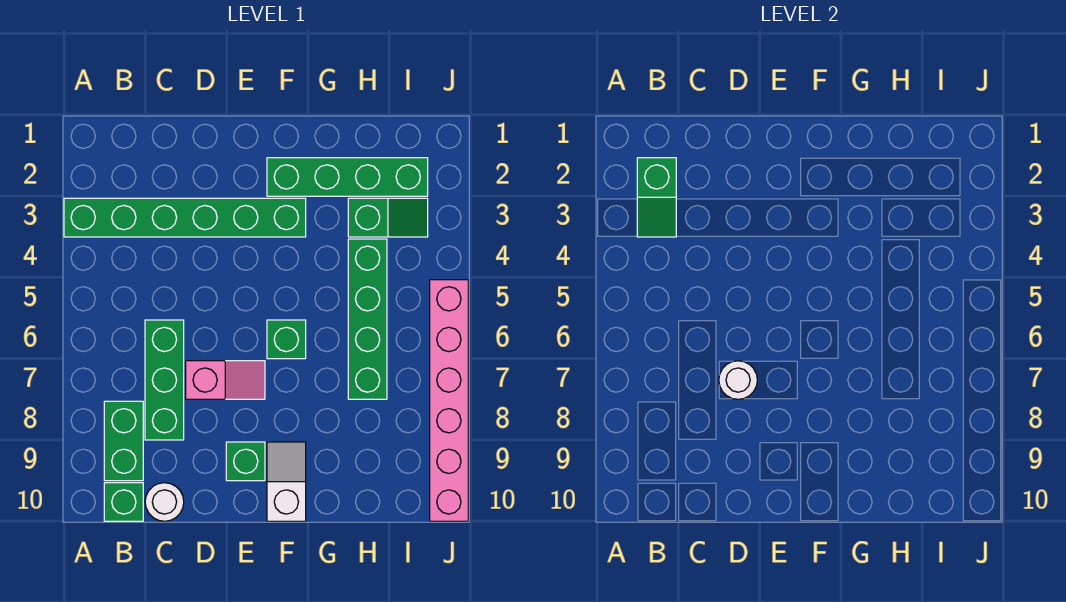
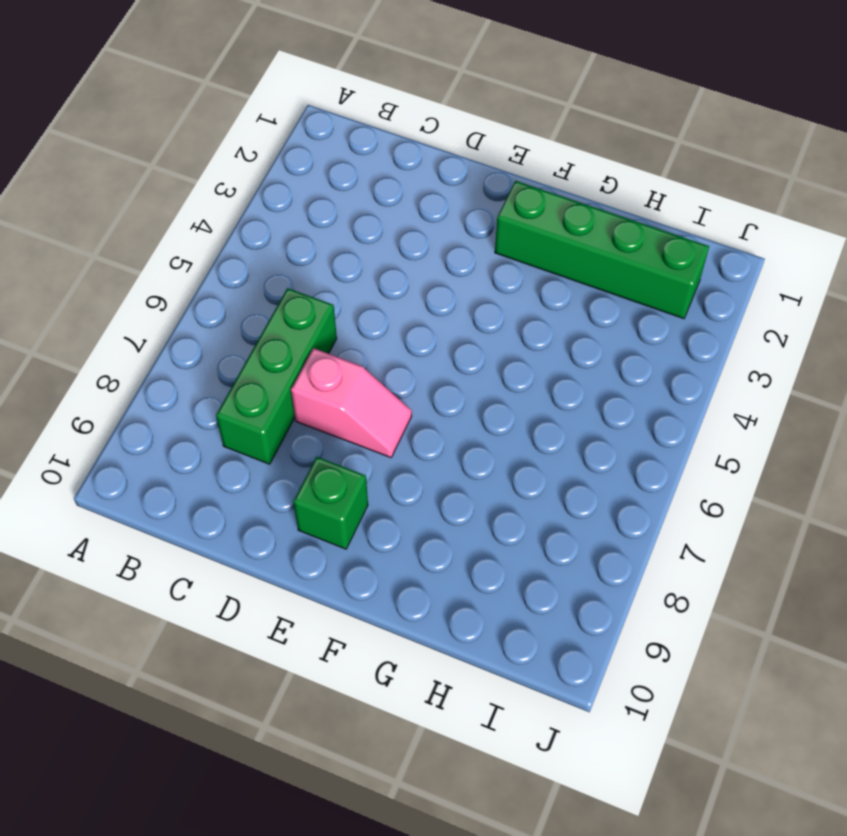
none -> green 1x6 brick [64,198,306,237]
none -> green 1x2 brick [104,401,143,481]
none -> green 1x1 brick [104,483,143,521]

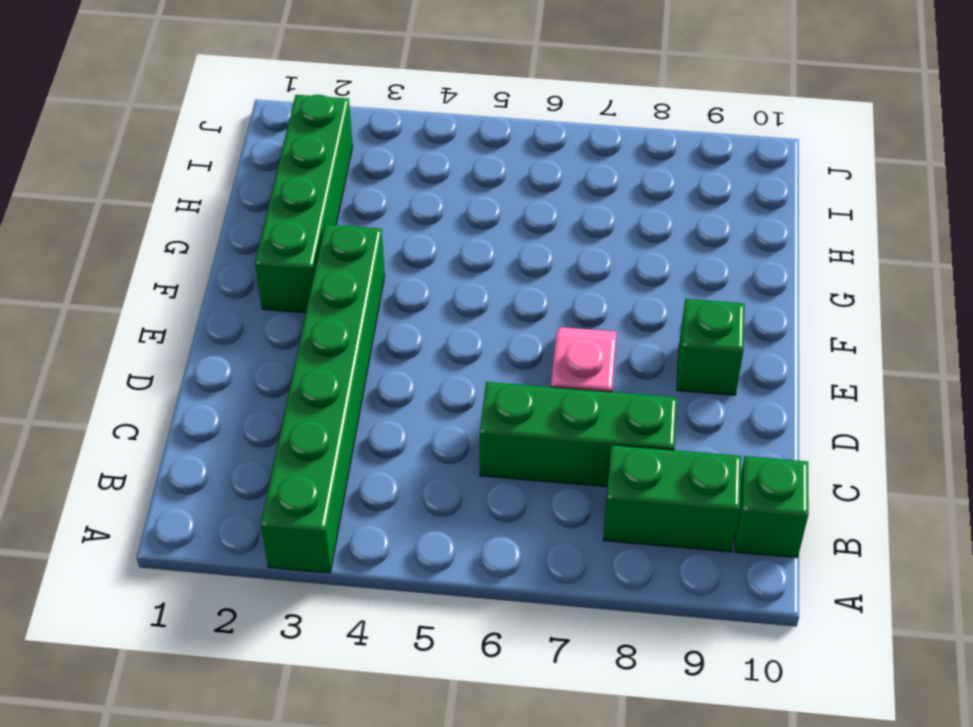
none -> white 1x1 round brick [145,483,184,521]
none -> green 1x1 brick [267,320,306,359]
none -> white 1x2 slope [267,442,306,521]

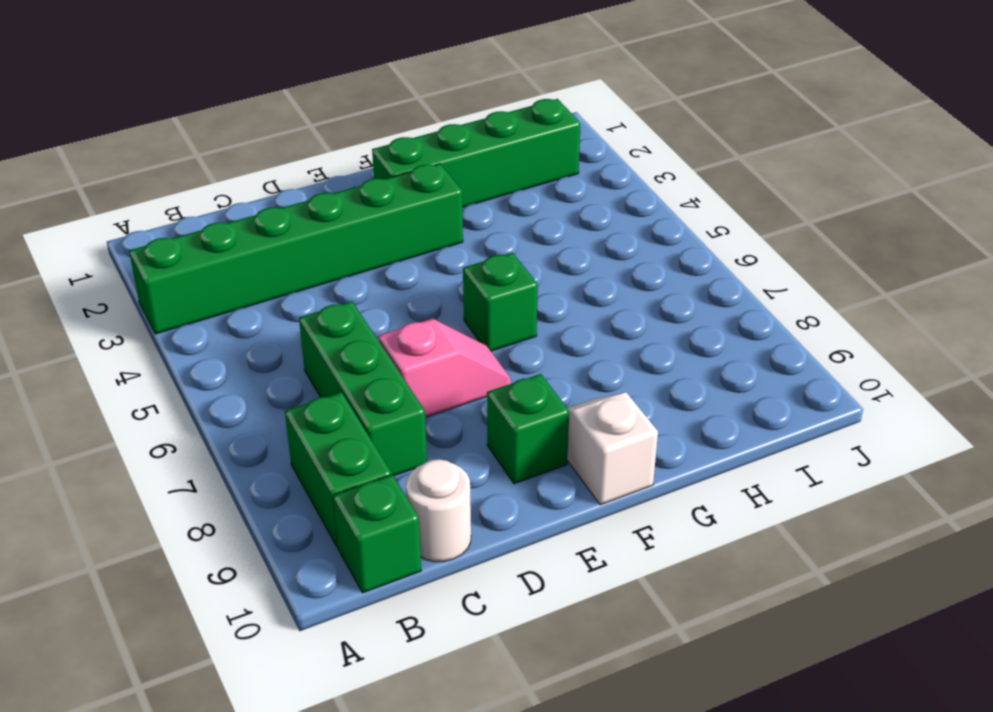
none -> green 1x2 slope [348,198,428,237]
none -> green 1x4 brick [348,239,387,399]
none -> pink 1x6 brick [430,280,468,521]

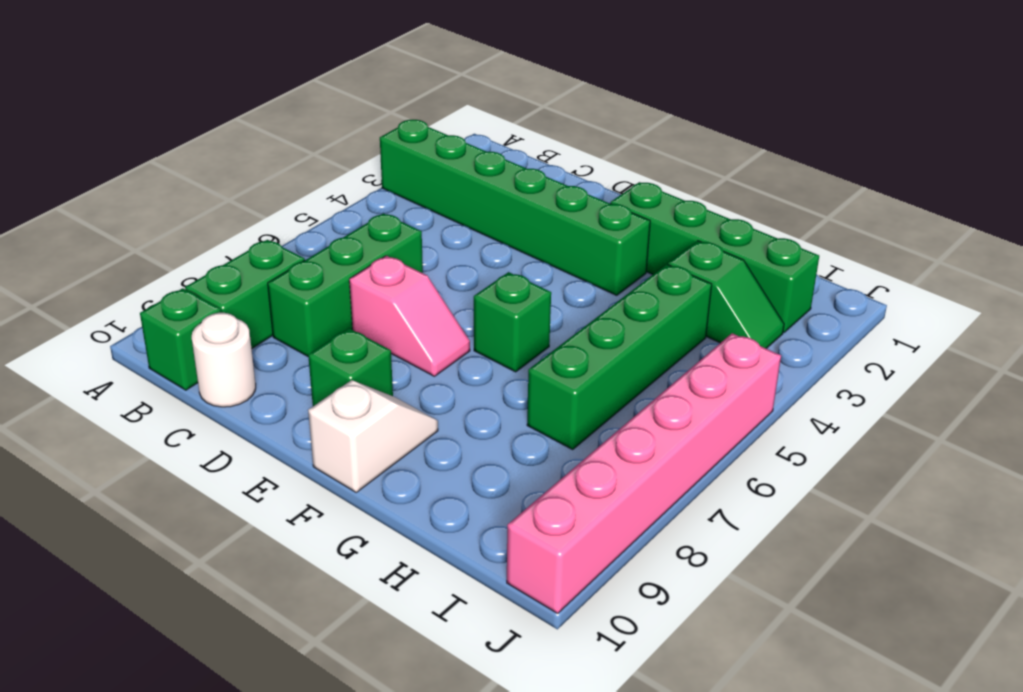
none -> green 1x2 slope [637,158,676,237]
none -> white 1x1 round brick [719,361,757,399]

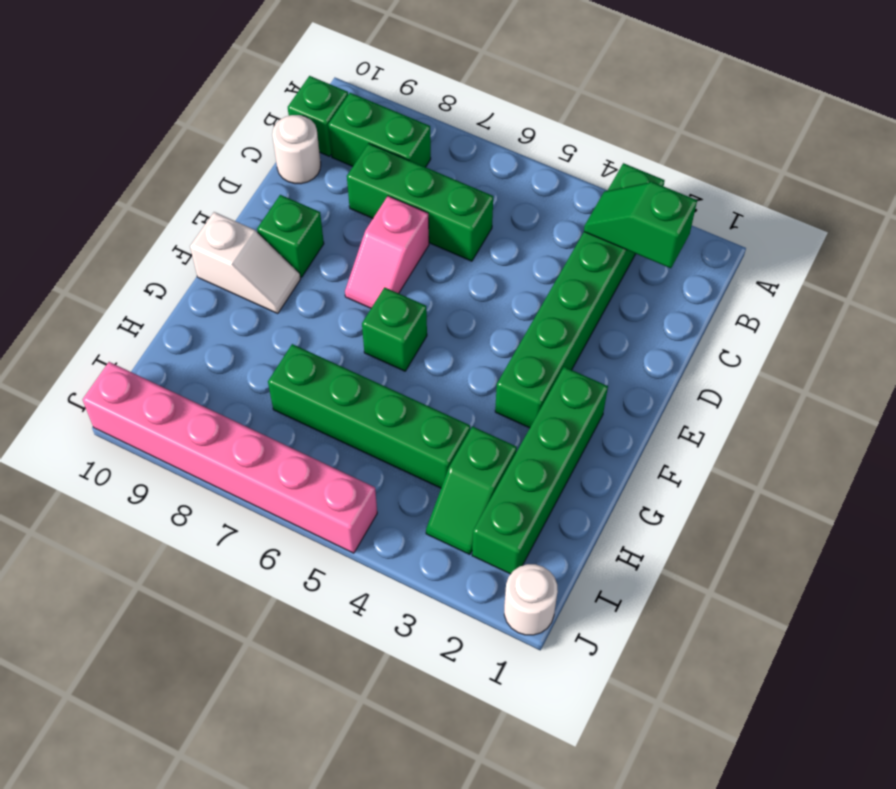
white 1x1 round brick [504,564,558,635] -> white 1x1 round brick moved to [719,361,757,399]

